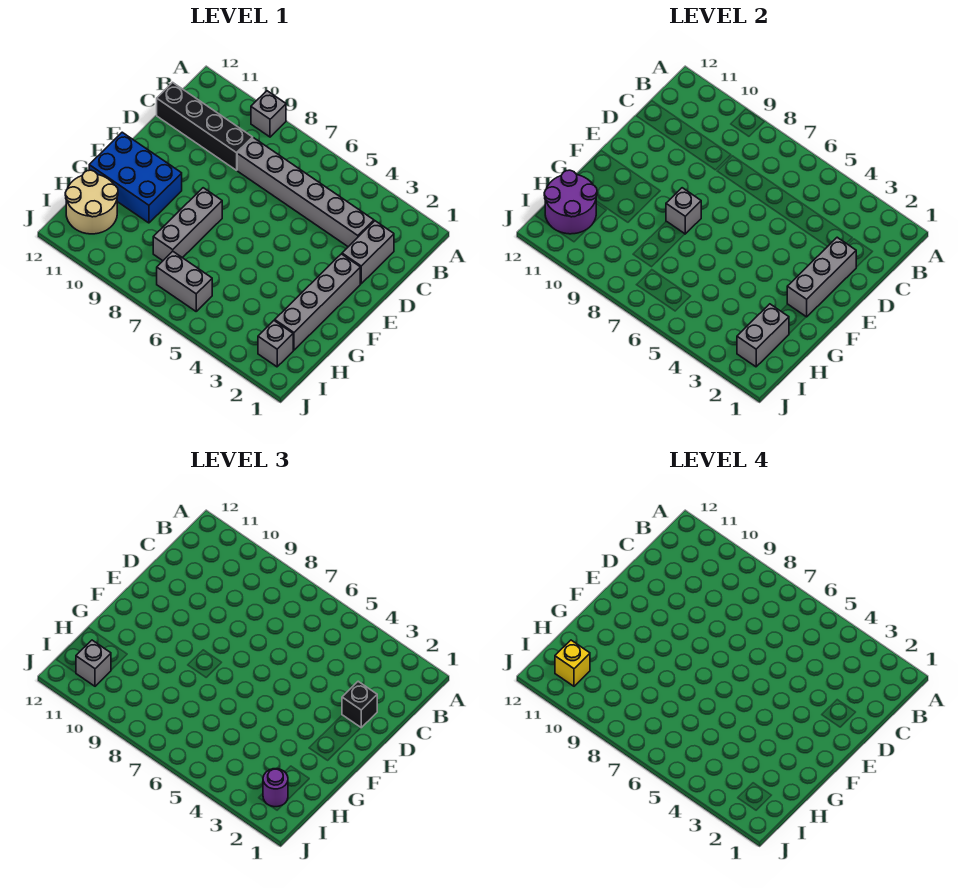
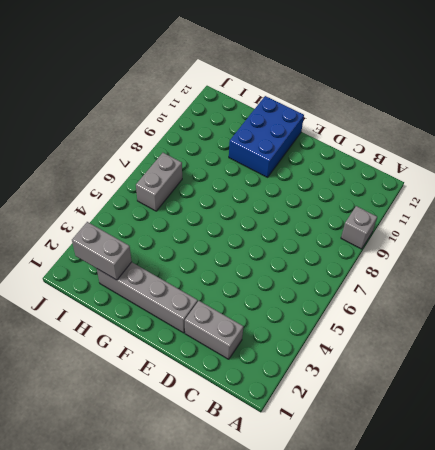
none -> grey 1x6 brick [237,138,374,247]
none -> black 1x4 brick [157,82,253,170]
none -> grey 1x3 brick [153,188,222,261]

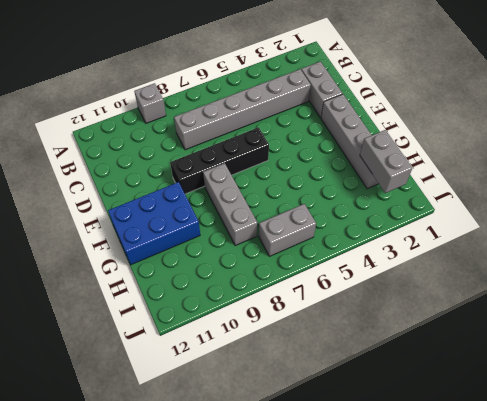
black 1x4 brick [170,127,269,194] -> black 1x4 brick moved to [157,82,253,170]
none -> tan 2x2 round brick [65,170,118,234]
none -> grey 1x1 brick [258,321,293,367]
none -> grey 1x3 brick [787,237,856,317]

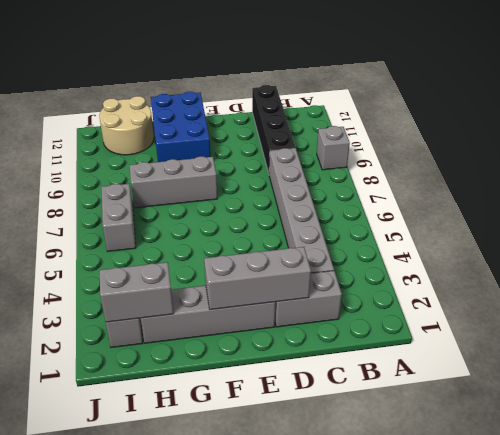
none -> grey 1x1 brick [666,188,701,234]
none -> purple 2x2 round brick [544,170,597,234]
none -> black 1x1 brick [342,681,377,728]

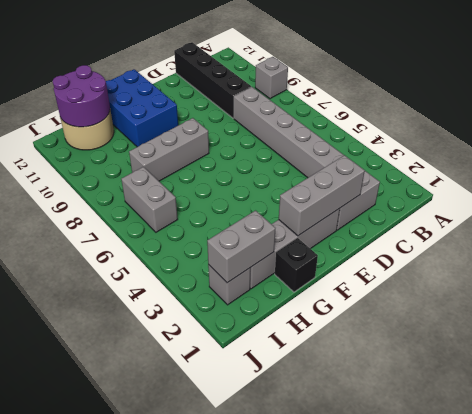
black 1x1 brick [275,238,318,292] -> black 1x1 brick moved to [342,681,377,728]
none -> grey 1x1 brick [666,188,701,234]
none -> purple 1x1 round brick [263,769,288,807]
none -> grey 1x1 brick [76,640,111,686]

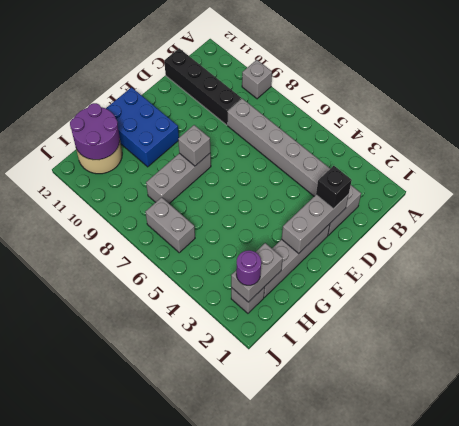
none -> grey 1x1 brick [76,640,111,686]
none -> yellow 1x1 brick [555,640,590,686]

